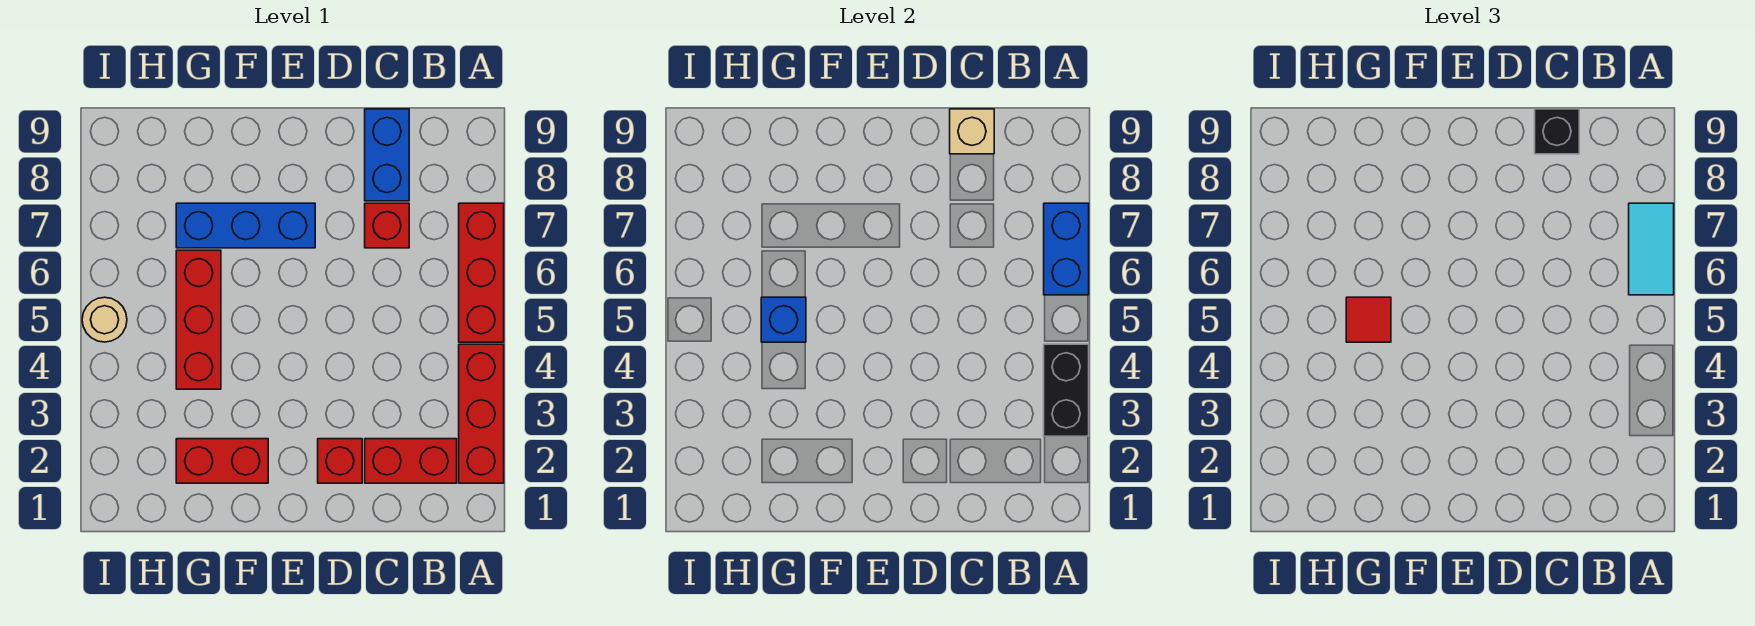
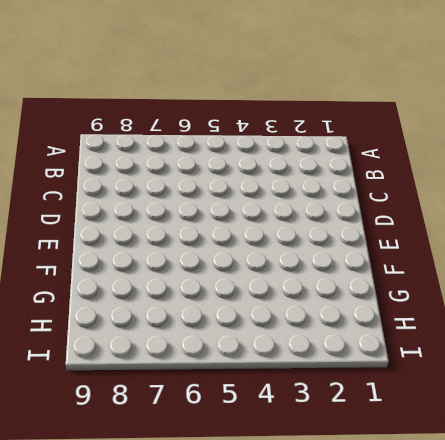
none -> red 1x3 brick [459,344,504,483]
none -> red 1x3 brick [459,203,504,342]
none -> red 1x2 brick [365,439,457,483]

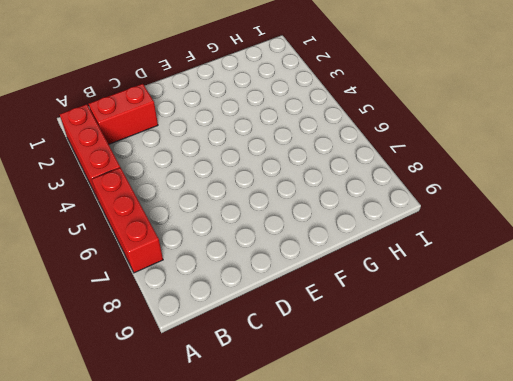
none -> red 1x1 brick [365,203,409,248]
none -> blue 1x2 brick [365,109,409,201]
none -> red 1x1 brick [318,439,362,483]

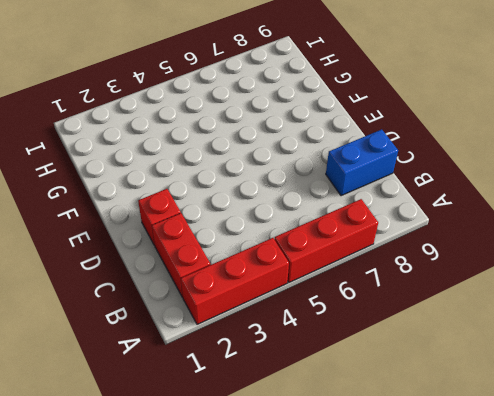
none -> red 1x1 brick [365,203,409,248]
none -> blue 1x3 brick [176,203,315,248]
none -> red 1x2 brick [176,439,268,483]

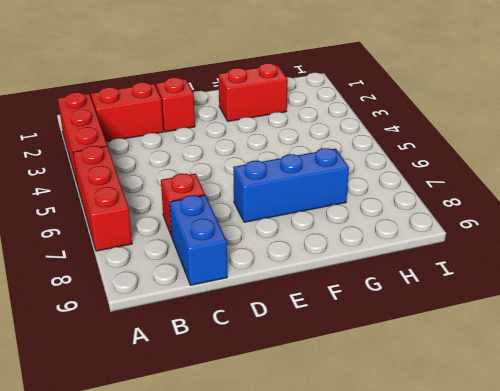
none -> red 1x3 brick [176,250,221,389]
none -> tan 1x1 round brick [82,297,127,342]
none -> black 1x2 brick [1044,344,1089,436]

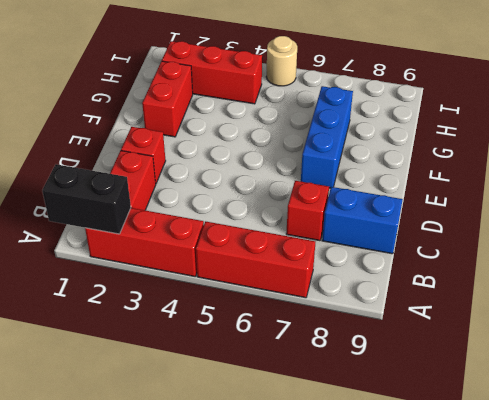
black 1x2 brick [42,164,131,234] -> black 1x2 brick moved to [1044,344,1089,436]
red 1x3 brick [162,41,262,104] -> red 1x3 brick moved to [176,250,221,389]
none -> blue 1x2 brick [1044,203,1089,295]
none -> tan 1x1 brick [950,109,994,154]
none -> blue 1x1 brick [761,297,806,342]

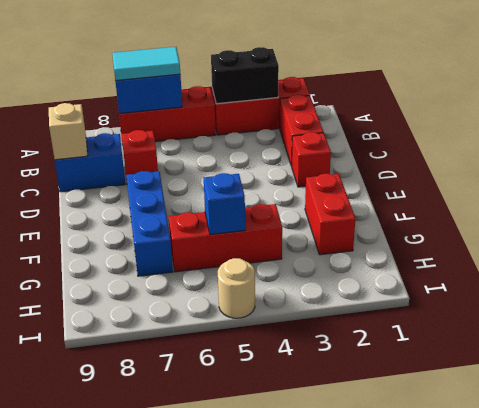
none -> black 1x1 brick [1535,109,1579,154]
none -> red 1x1 tile [1346,297,1391,342]

